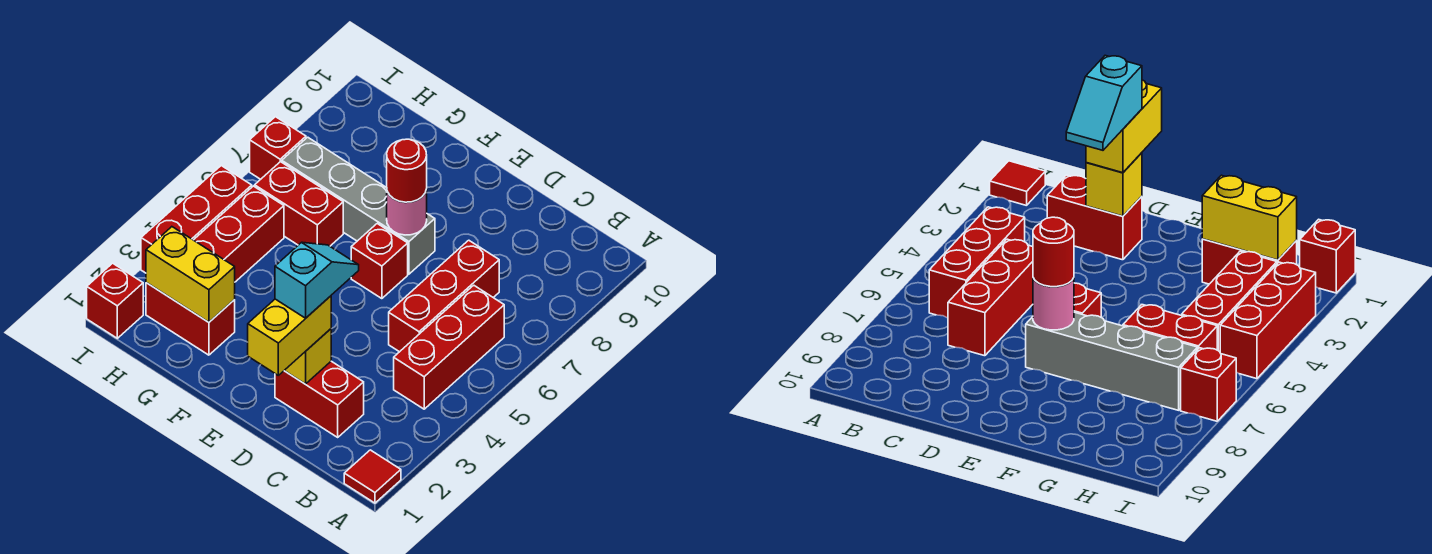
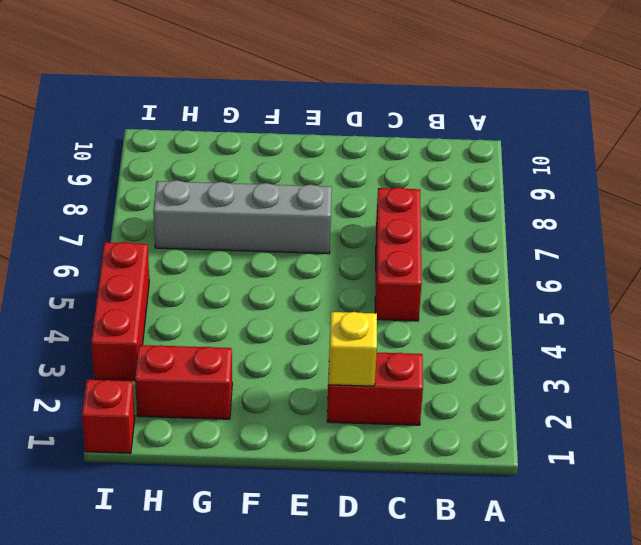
none -> red 1x1 tile [344,450,401,503]
none -> red 1x3 brick [394,285,504,409]
none -> red 1x1 brick [351,224,408,299]

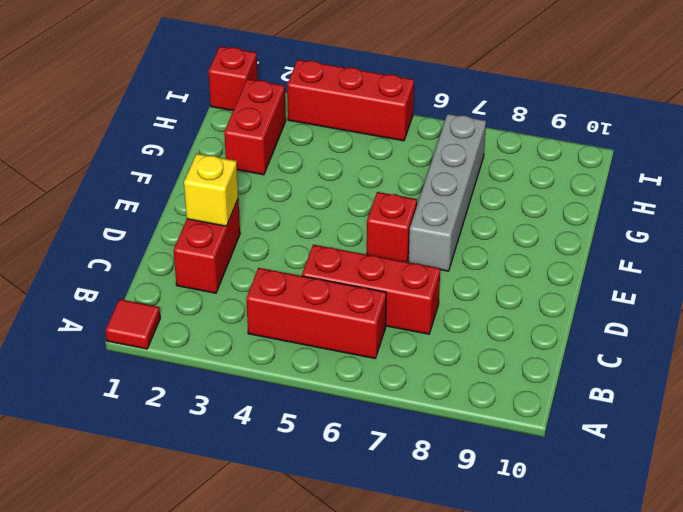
none -> red 1x2 brick [255,162,343,246]
none -> red 1x3 brick [194,186,284,282]
none -> red 1x1 brick [250,117,306,179]

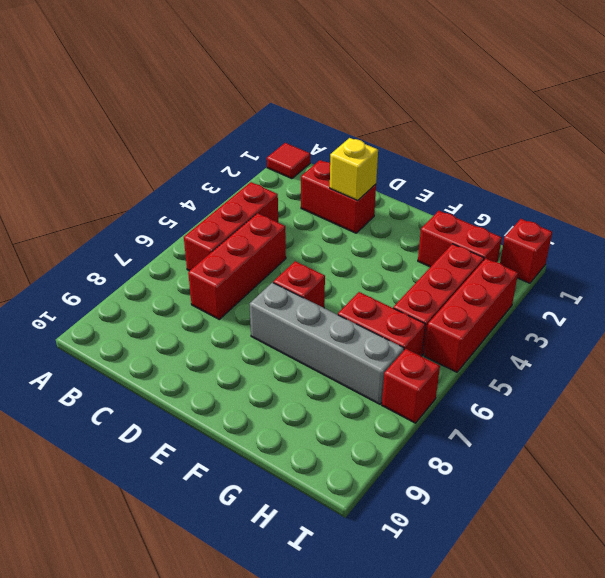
none -> pink 1x1 round brick [387,189,427,235]
none -> yellow 1x2 brick [146,227,235,322]
none -> yellow 1x2 brick [248,296,331,375]

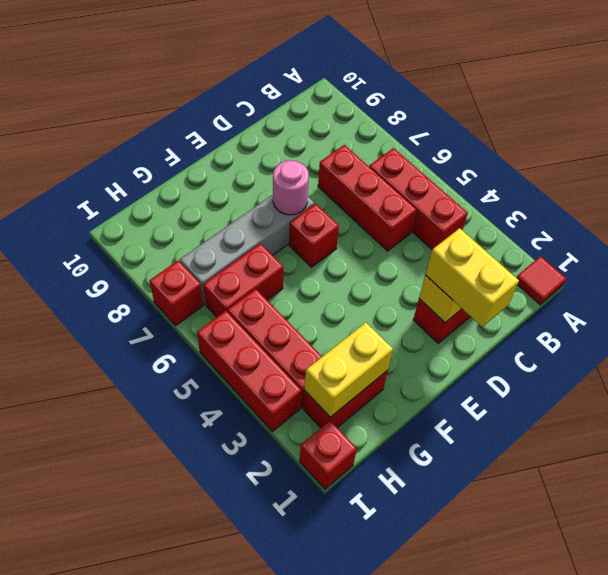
none -> red 1x1 round brick [387,139,427,202]
none -> cyan 1x2 slope [275,242,359,318]

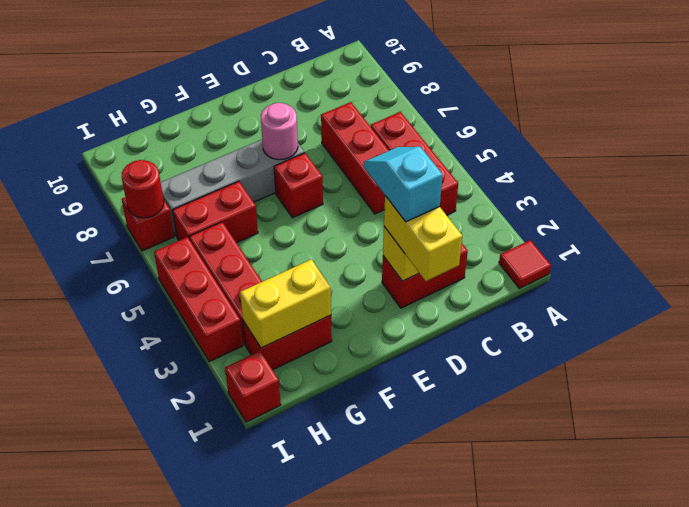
red 1x1 round brick [122,160,164,218] -> red 1x1 round brick moved to [387,139,427,202]

